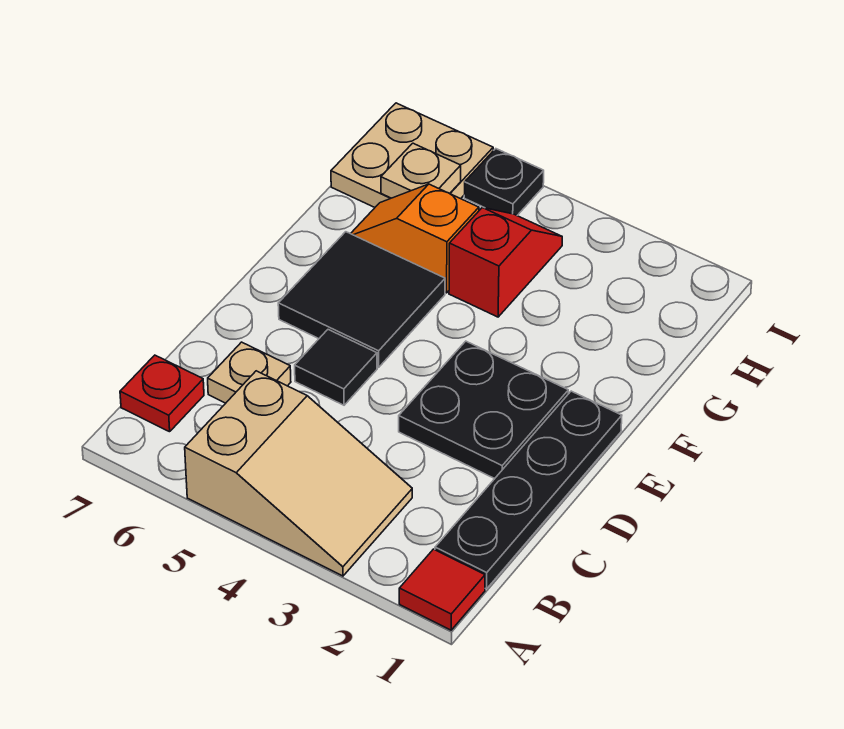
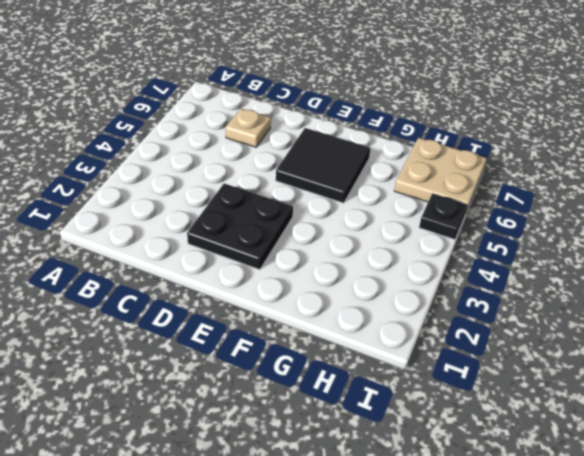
none -> red 1x1 tile [399,549,485,630]
none -> tan 2x3 slope [185,371,412,576]
none -> black 1x4 plate [435,391,622,589]

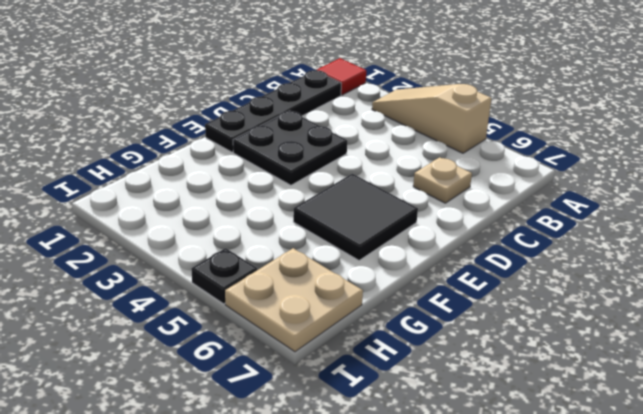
tan 1x3 slope [372,84,491,153] -> tan 2x3 slope [185,371,412,576]
none -> red 1x1 plate [120,355,204,432]
none -> black 1x1 tile [295,330,377,405]
none -> red 1x2 slope [449,208,562,317]

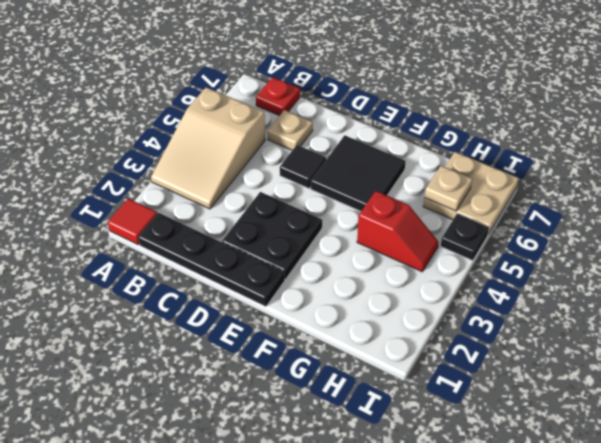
none -> orange 1x2 slope [351,184,479,293]

